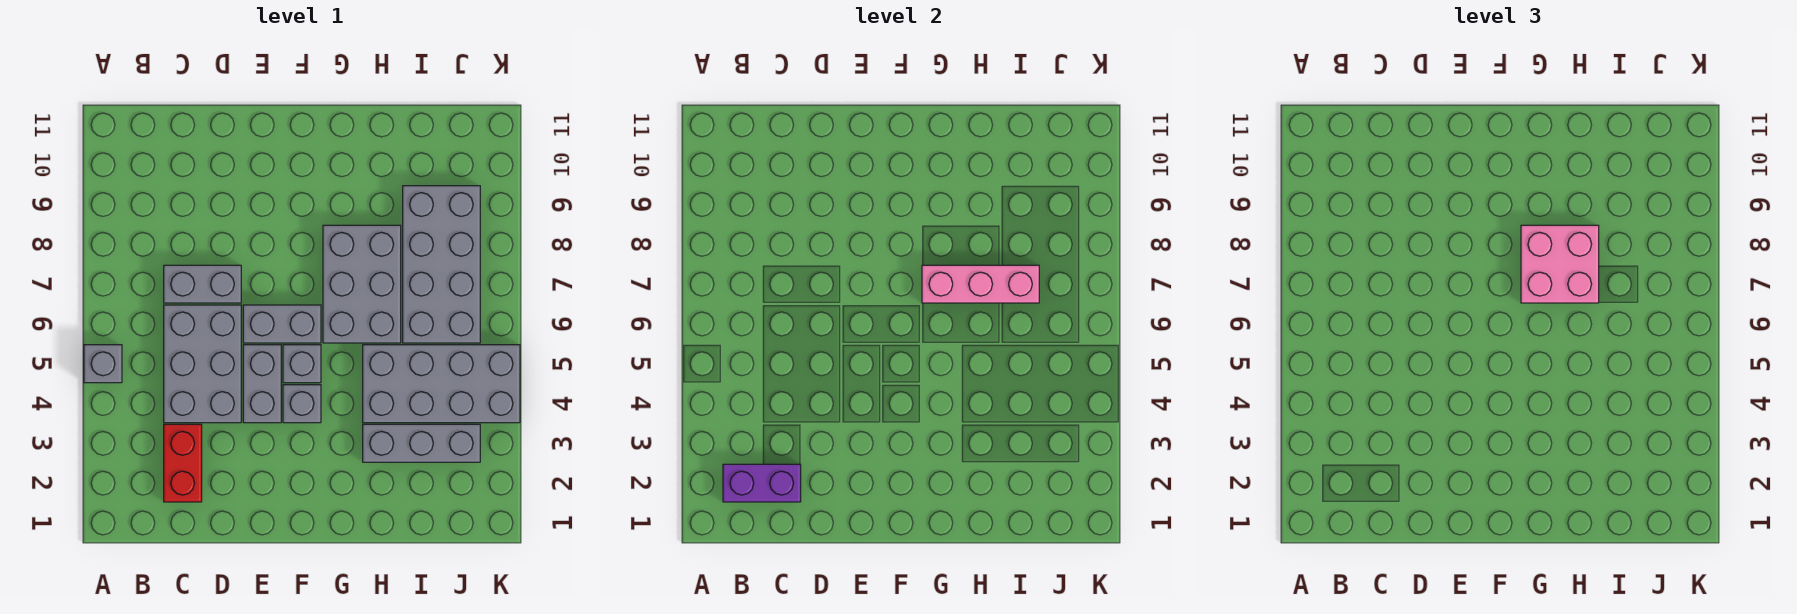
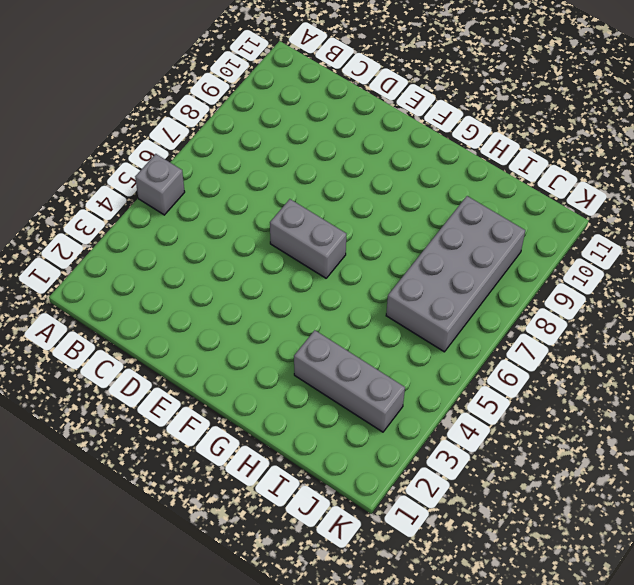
none -> red 1x2 brick [164,424,202,502]
none -> grey 2x3 brick [164,305,241,423]
none -> grey 1x2 brick [164,265,241,303]

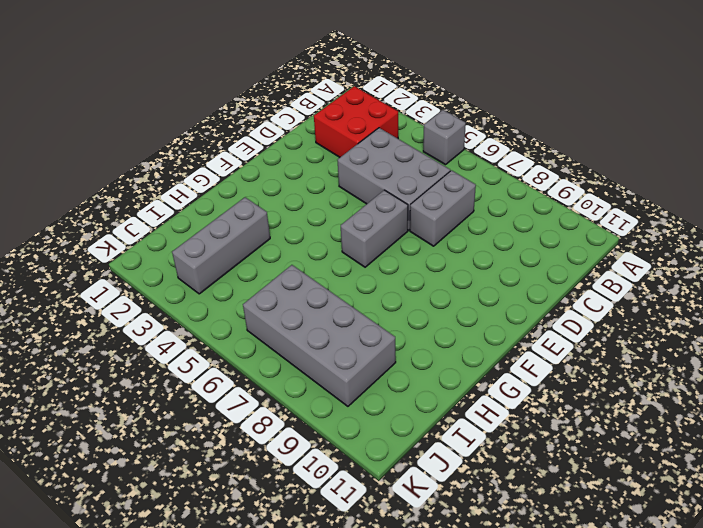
red 2x2 brick [314,86,398,157] -> red 1x2 brick [164,424,202,502]
none -> grey 1x2 brick [243,345,281,423]
none -> grey 1x1 brick [283,385,321,423]
none -> grey 1x1 brick [283,345,321,383]

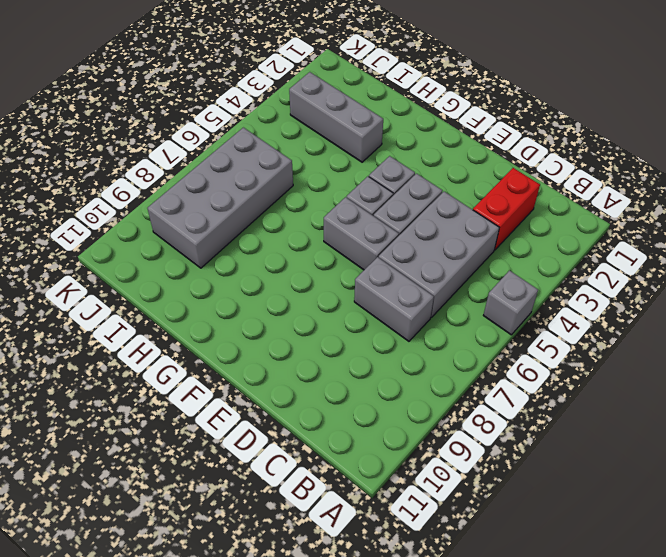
none -> grey 2x3 brick [323,225,401,343]
none -> grey 2x4 brick [363,345,520,423]
none -> purple 1x2 brick [723,464,801,502]

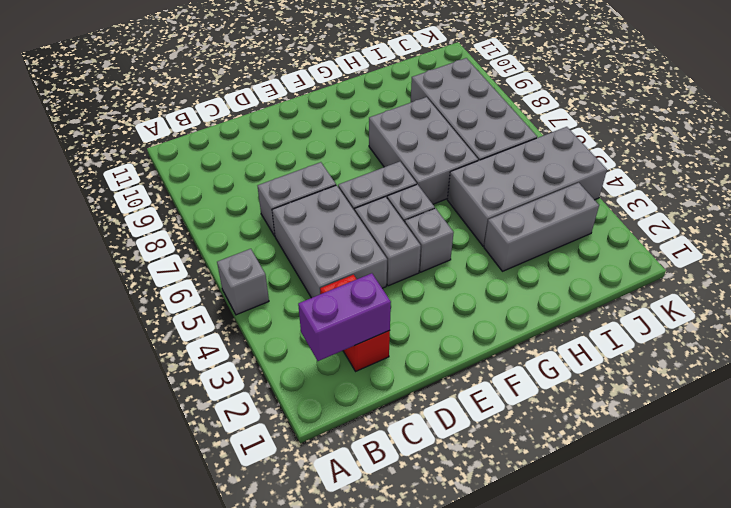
none -> pink 1x3 brick [922,265,1039,303]
none -> pink 2x2 brick [1521,225,1599,303]

